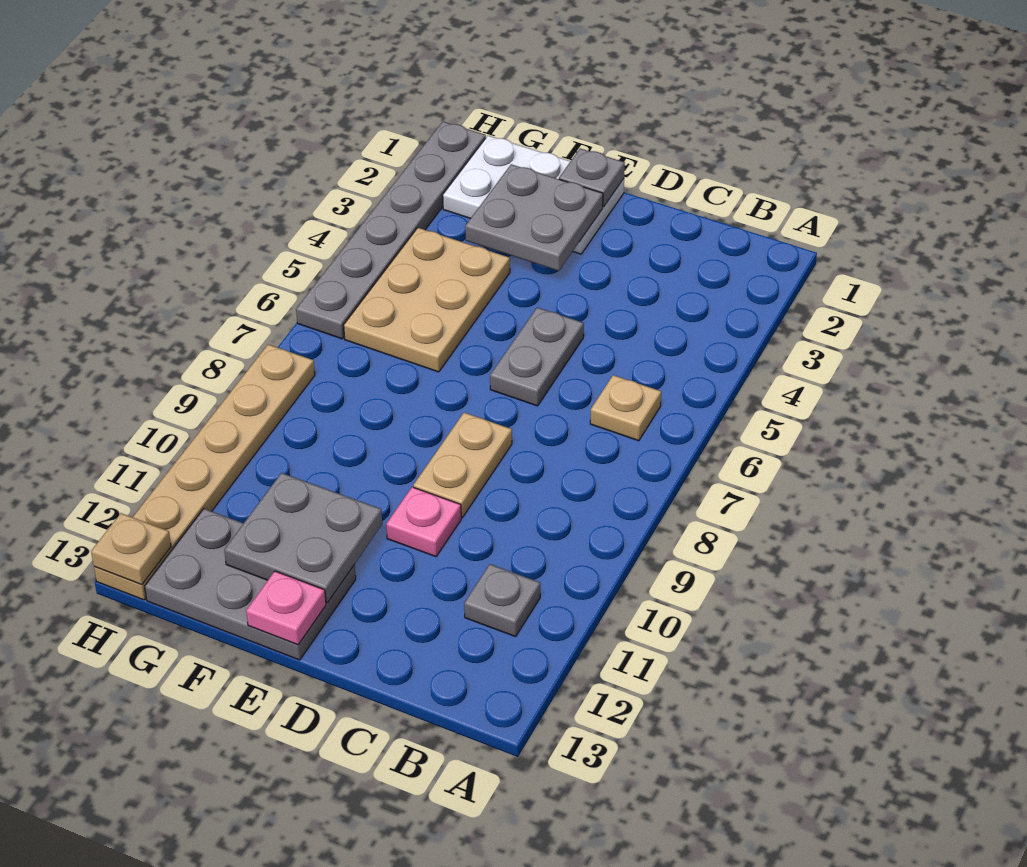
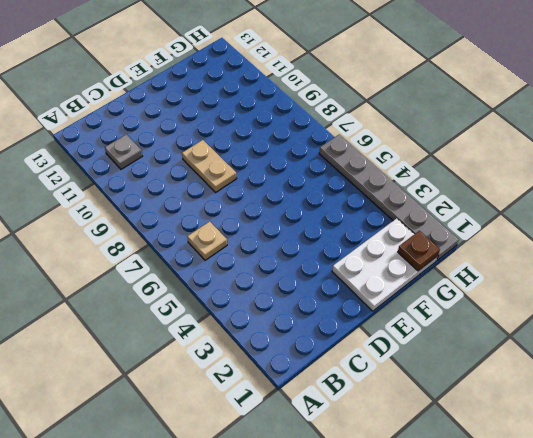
brown 1x1 plate [398,231,440,271] -> none
none -> grey 1x2 plate [490,307,584,406]
none -> pink 1x1 plate [386,487,461,557]
none -> grey 2x3 plate [145,509,356,660]

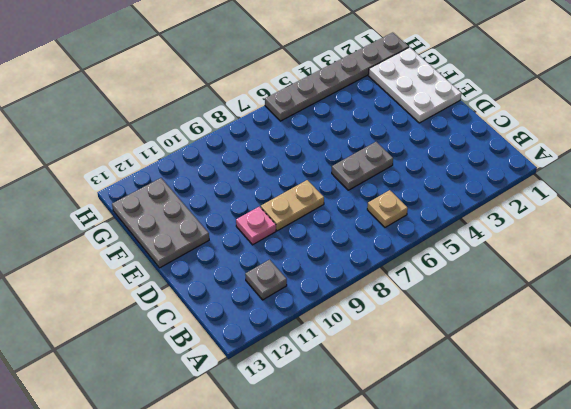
none -> tan 2x3 plate [344,228,510,372]
none -> tan 1x6 plate [94,344,315,600]
none -> grey 1x1 plate [559,148,625,207]

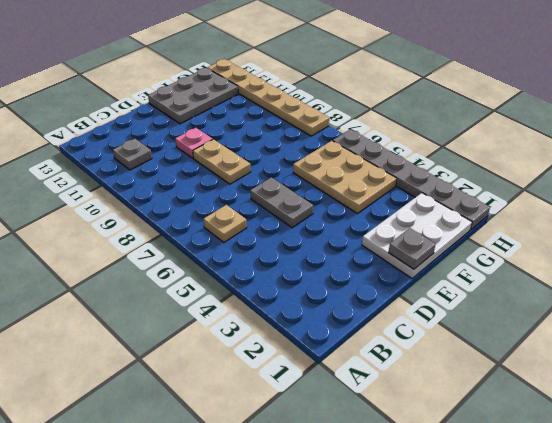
none -> grey 2x2 plate [465,164,603,271]
none -> grey 2x2 plate [224,473,382,603]
none -> pink 1x1 plate [246,571,326,645]

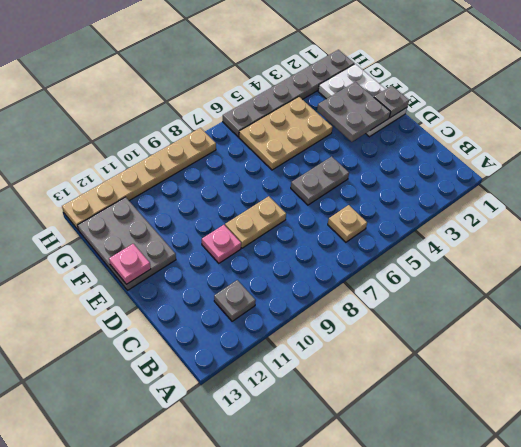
none -> grey 2x2 plate [224,473,382,603]
none -> tan 1x1 plate [91,513,171,585]

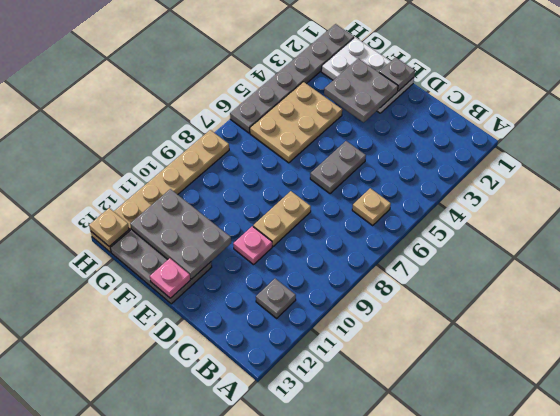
grey 2x3 plate [130,189,231,279] -> grey 2x2 plate [224,473,382,603]

